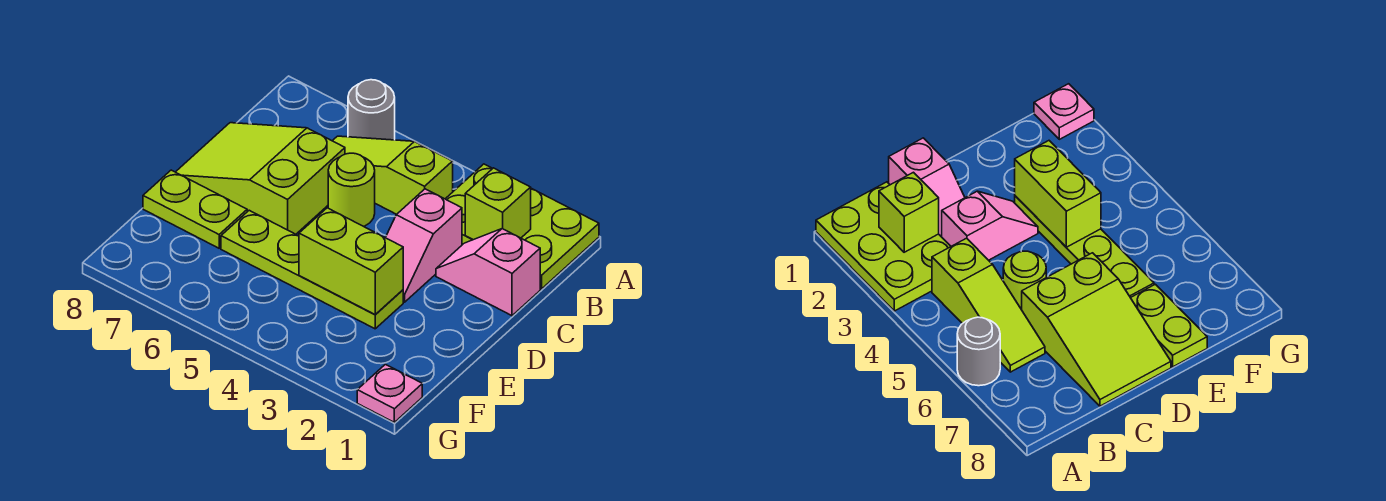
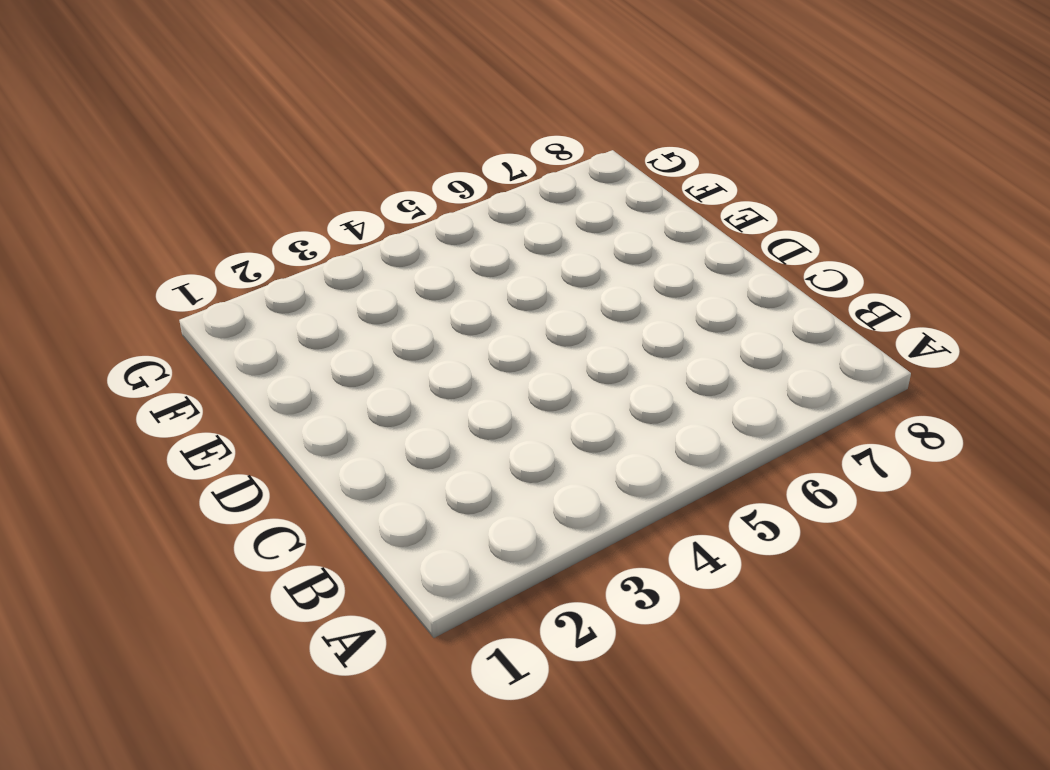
none -> lime 2x3 plate [446,164,599,289]
none -> grey 1x1 round brick [348,80,395,140]
none -> lime 1x3 slope [333,136,453,214]

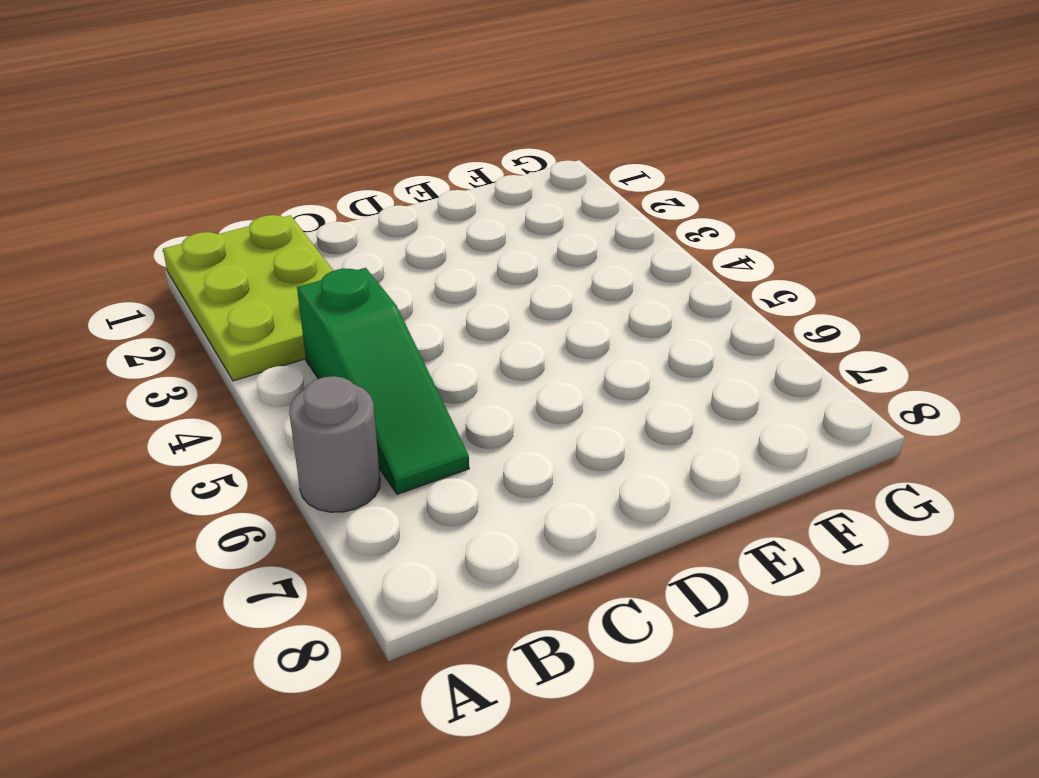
green 1x3 slope [297,268,469,494] -> lime 1x3 slope [333,136,453,214]
none -> pink 1x2 slope [436,229,540,316]
none -> pink 1x2 slope [385,189,462,302]
none -> lime 1x1 round brick [328,153,375,226]

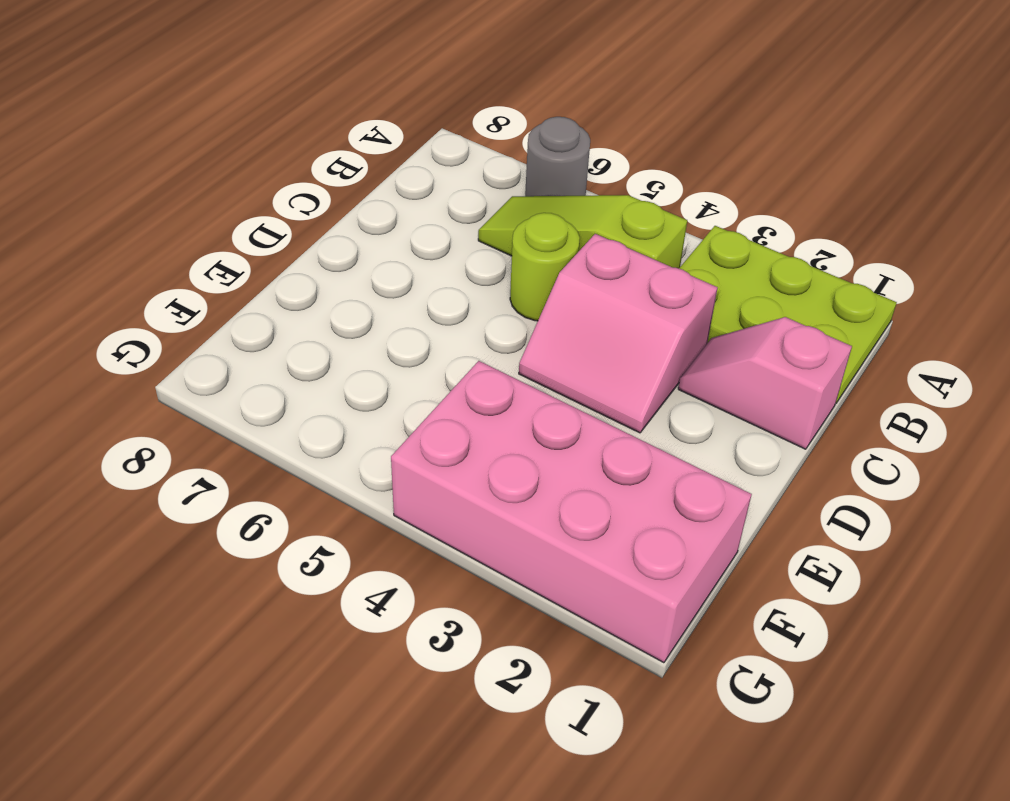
pink 2x2 slope [519,234,718,433] -> pink 1x2 slope [385,189,462,302]
pink 2x4 brick [391,361,752,663] -> pink 1x1 plate [357,364,422,422]
none -> lime 2x3 slope [176,123,345,234]
none -> lime 1x4 plate [221,210,403,329]
none -> lime 1x2 plate [143,170,247,248]

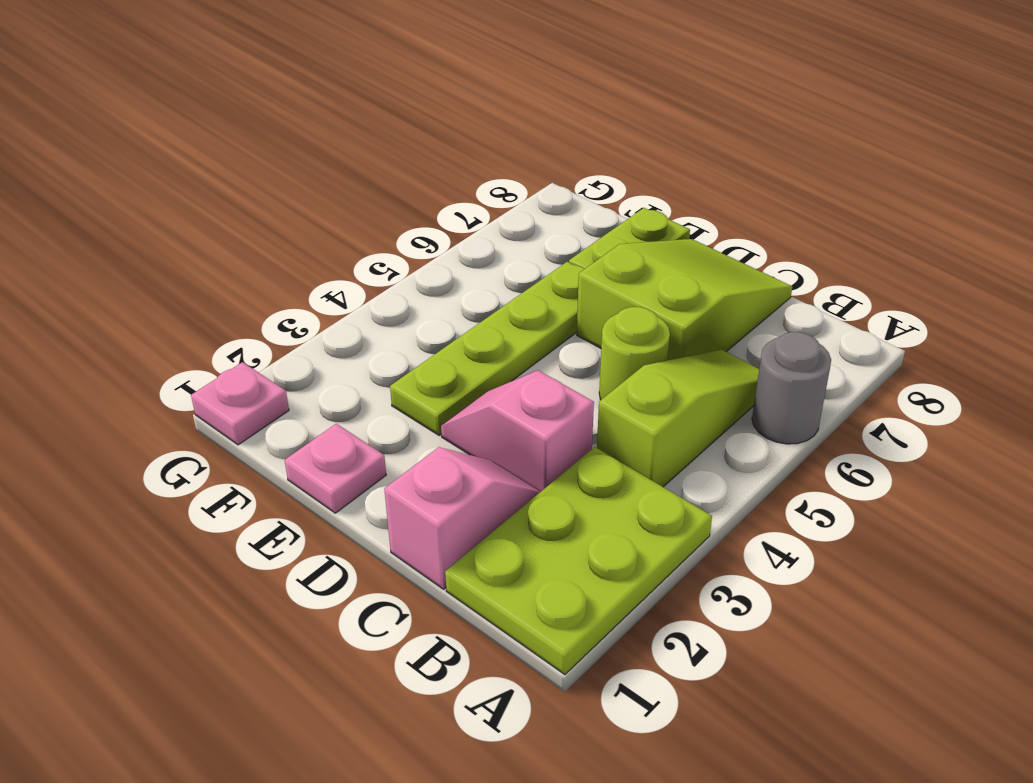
pink 1x1 plate [285,424,386,513] -> none
none -> lime 1x1 brick [465,168,531,240]
none -> lime 1x2 brick [299,208,403,315]

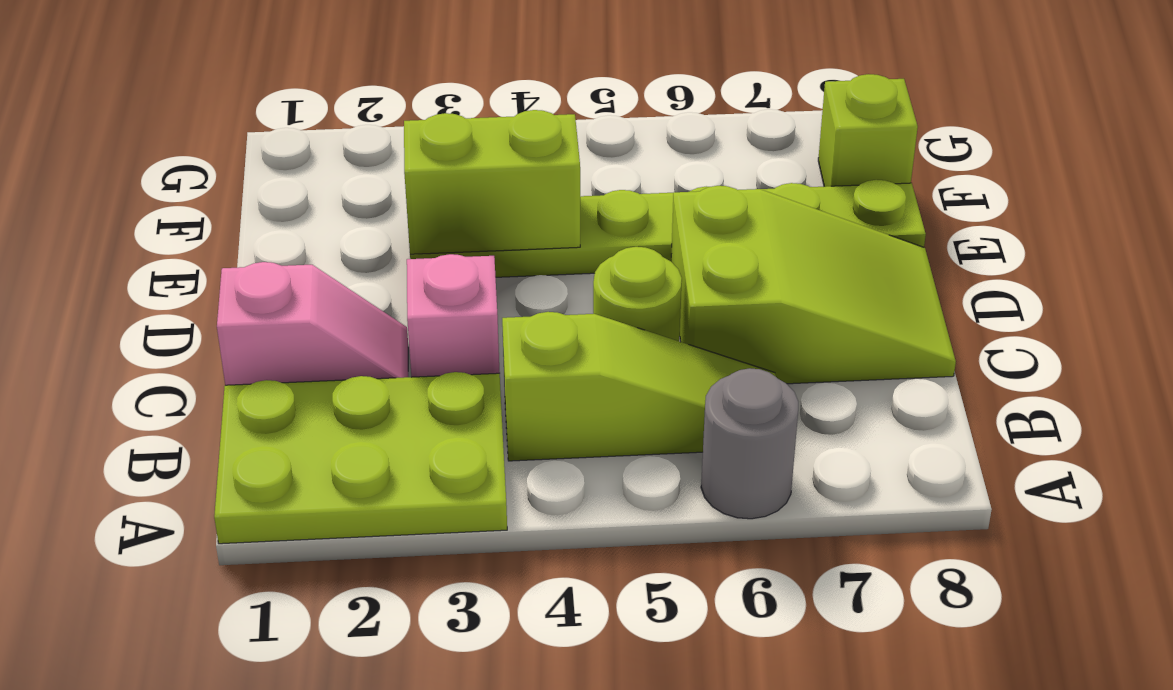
lime 1x1 brick [818,74,918,187] -> lime 1x1 brick moved to [465,168,531,240]
none -> pink 1x1 plate [357,364,422,422]

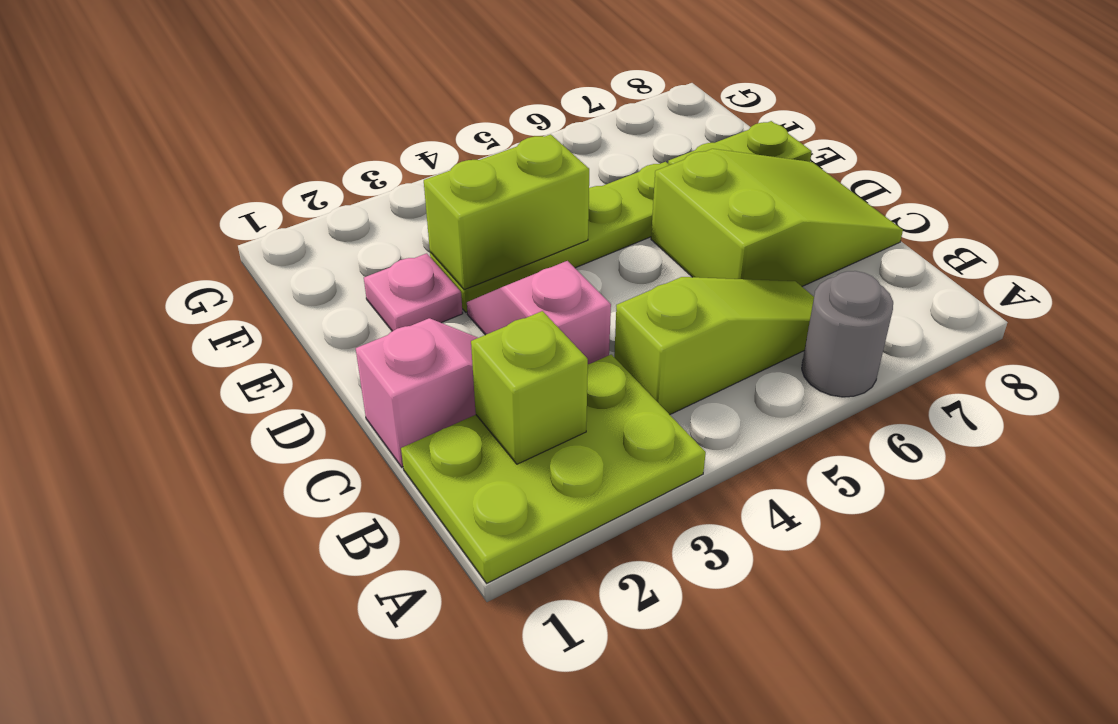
pink 1x1 plate [364,253,463,331] -> pink 1x1 plate moved to [357,364,422,422]
none -> lime 1x1 round brick [328,153,375,226]

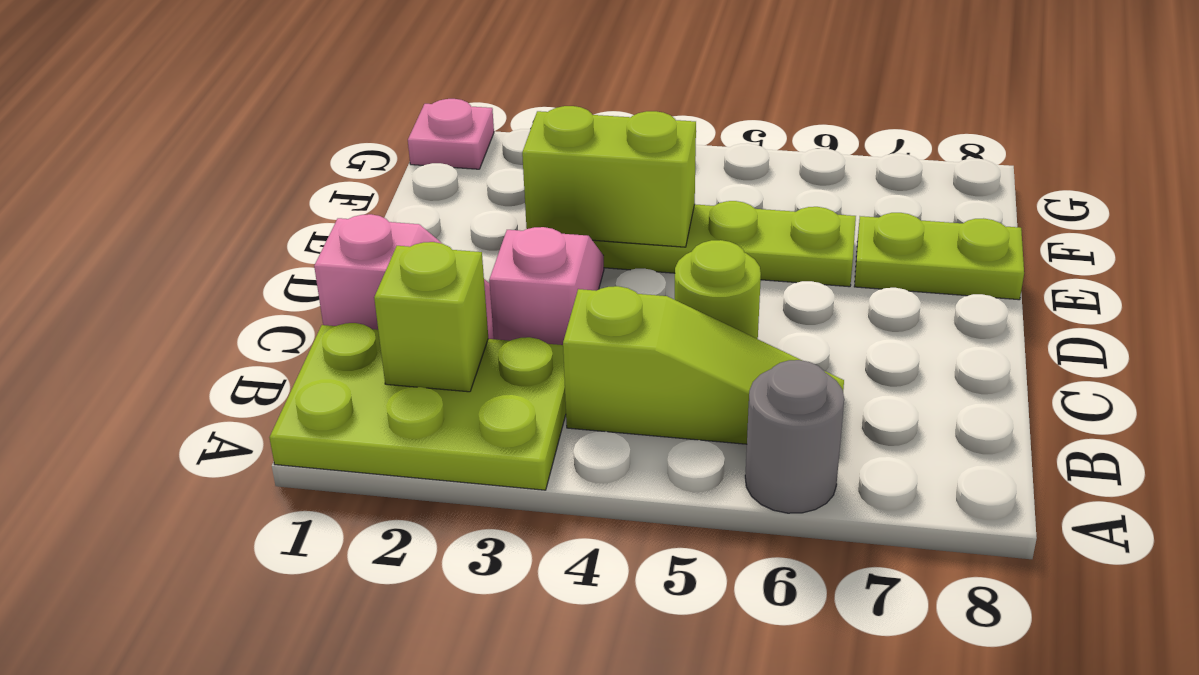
none -> lime 2x3 slope [176,123,345,234]

